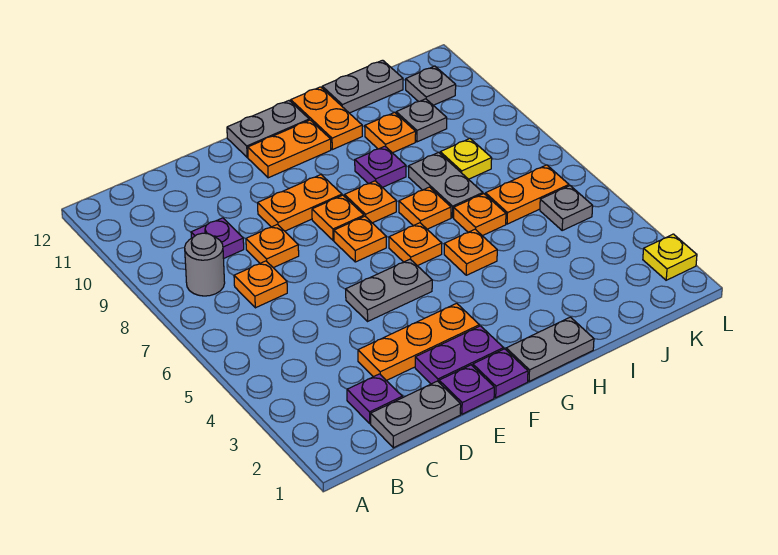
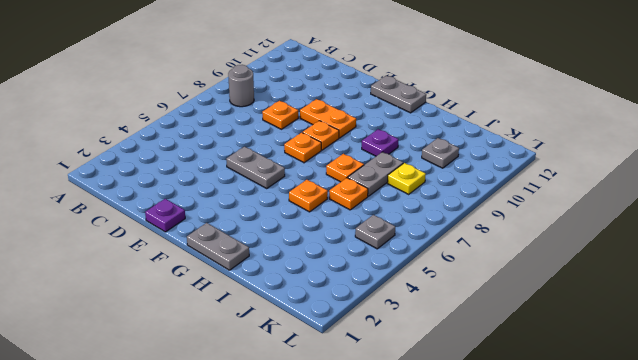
none -> grey 1x2 plate [371,381,461,448]
none -> purple 1x1 plate [347,374,402,423]
none -> orange 1x1 plate [234,261,287,308]
none -> purple 1x1 plate [191,218,244,259]

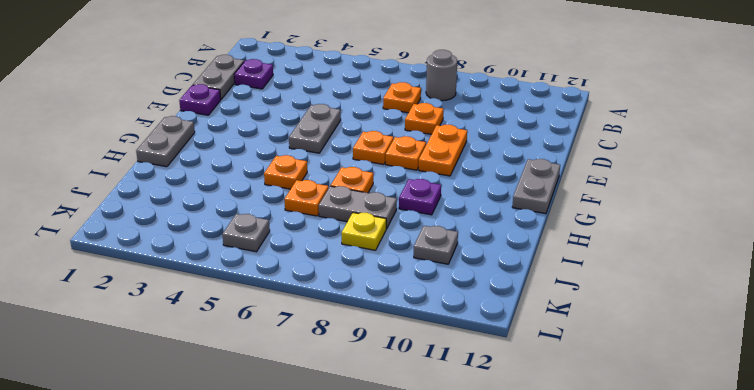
none -> purple 1x1 plate [191,218,244,259]
none -> orange 1x3 plate [358,303,479,381]
none -> purple 1x2 plate [415,326,503,384]
none -> purple 1x1 plate [473,349,528,398]

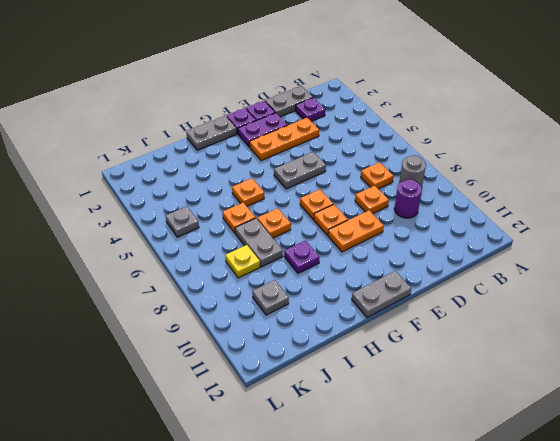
purple 1x1 round brick [394,179,422,218] -> purple 1x1 plate [191,218,244,259]
none -> orange 1x2 plate [248,120,331,178]
none -> orange 1x1 plate [389,223,442,266]
none -> orange 1x1 plate [345,181,396,223]
none -> orange 1x2 plate [291,87,362,150]

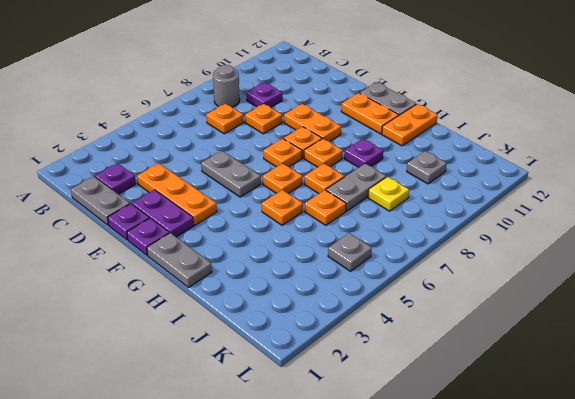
none -> orange 1x1 plate [365,112,416,153]
none -> grey 1x2 plate [322,60,403,113]
none -> orange 1x2 plate [485,165,569,224]
none -> grey 1x1 plate [406,66,456,105]

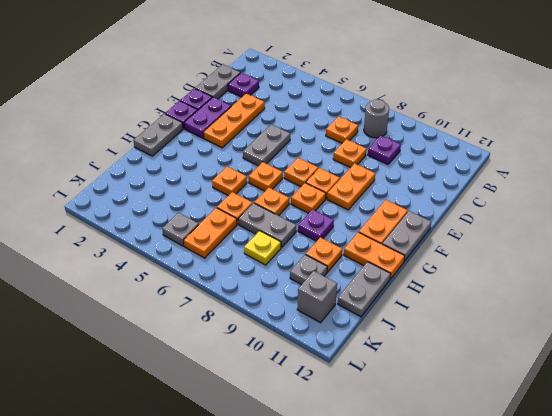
grey 1x1 brick [297,271,337,323] -> grey 1x1 plate [406,66,456,105]
none -> yellow 1x1 plate [643,234,697,280]

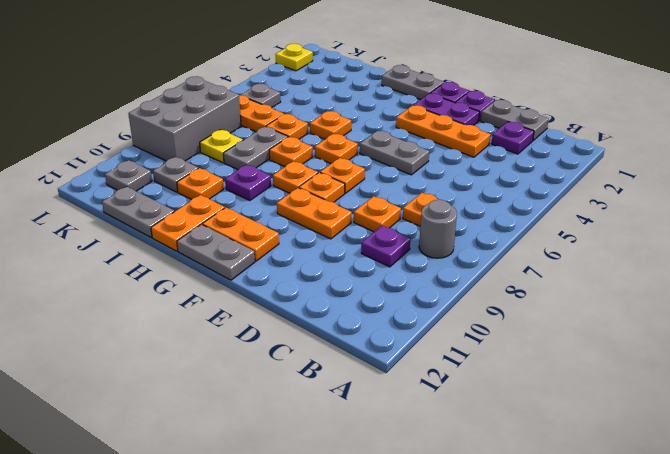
grey 2x3 brick [128,76,241,161] -> none

